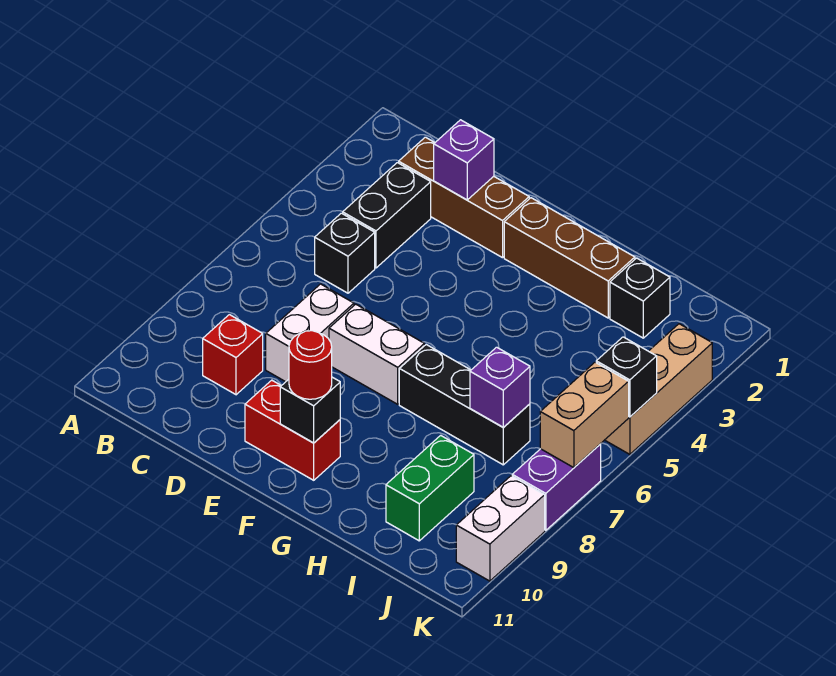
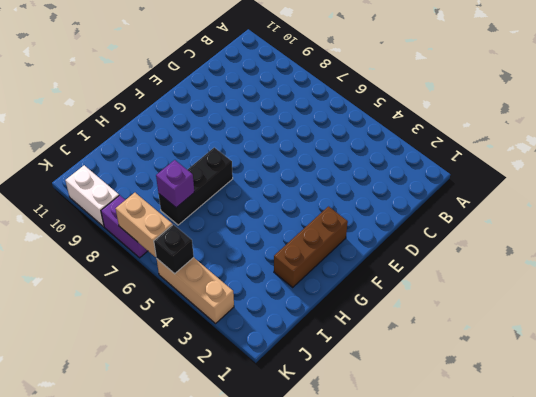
none -> brown 1x3 brick [399,137,529,258]
none -> black 1x2 brick [343,163,431,268]
none -> black 1x1 brick [315,213,375,293]

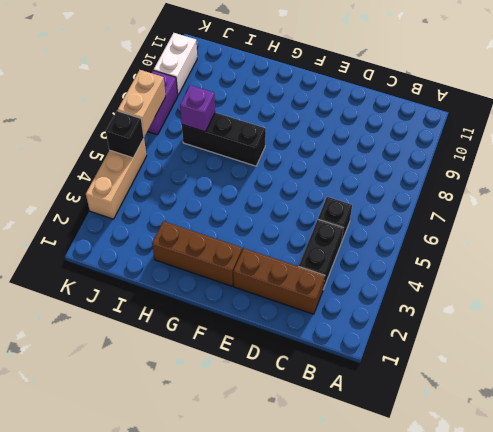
none -> red 1x1 brick [203,315,263,395]
none -> white 1x2 brick [266,284,354,382]
none -> white 1x2 brick [329,304,424,404]

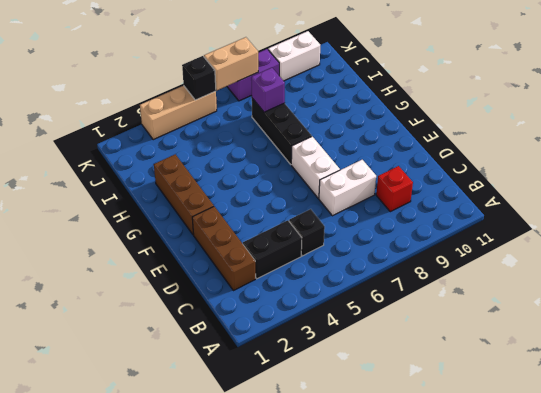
none -> red 1x2 brick [245,380,340,480]
none -> black 1x1 brick [610,258,670,338]
none -> green 1x2 brick [386,435,474,541]

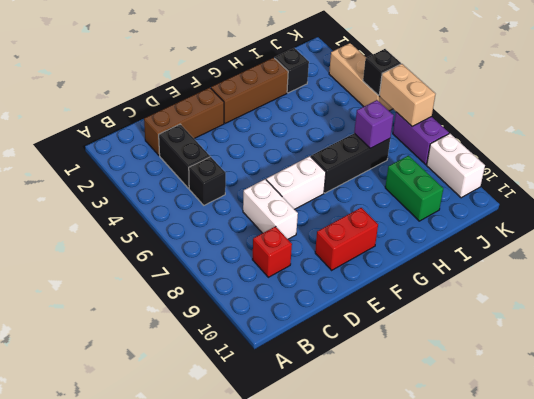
none -> purple 1x1 brick [434,120,494,200]
none -> black 1x1 brick [280,377,340,443]
none -> red 1x1 round brick [289,331,332,399]

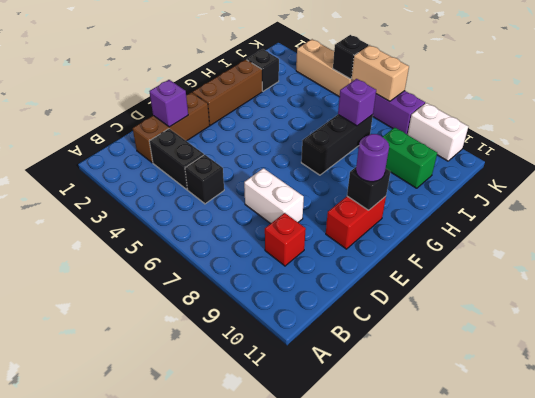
purple 1x1 round brick [356,134,389,182] -> red 1x1 round brick [289,331,332,399]
none -> white 1x2 brick [329,304,424,404]

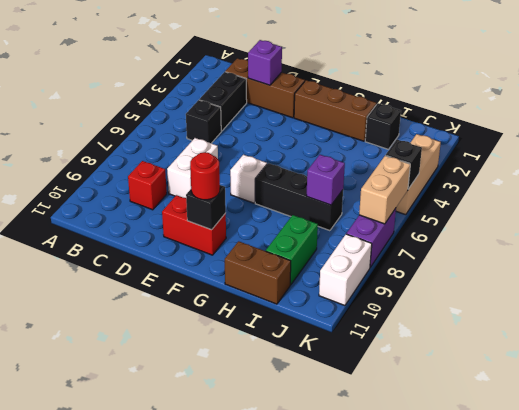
white 1x1 brick [230,155,267,203] -> white 1x2 brick [329,304,424,404]
brown 1x2 brick [225,241,291,304] -> none

